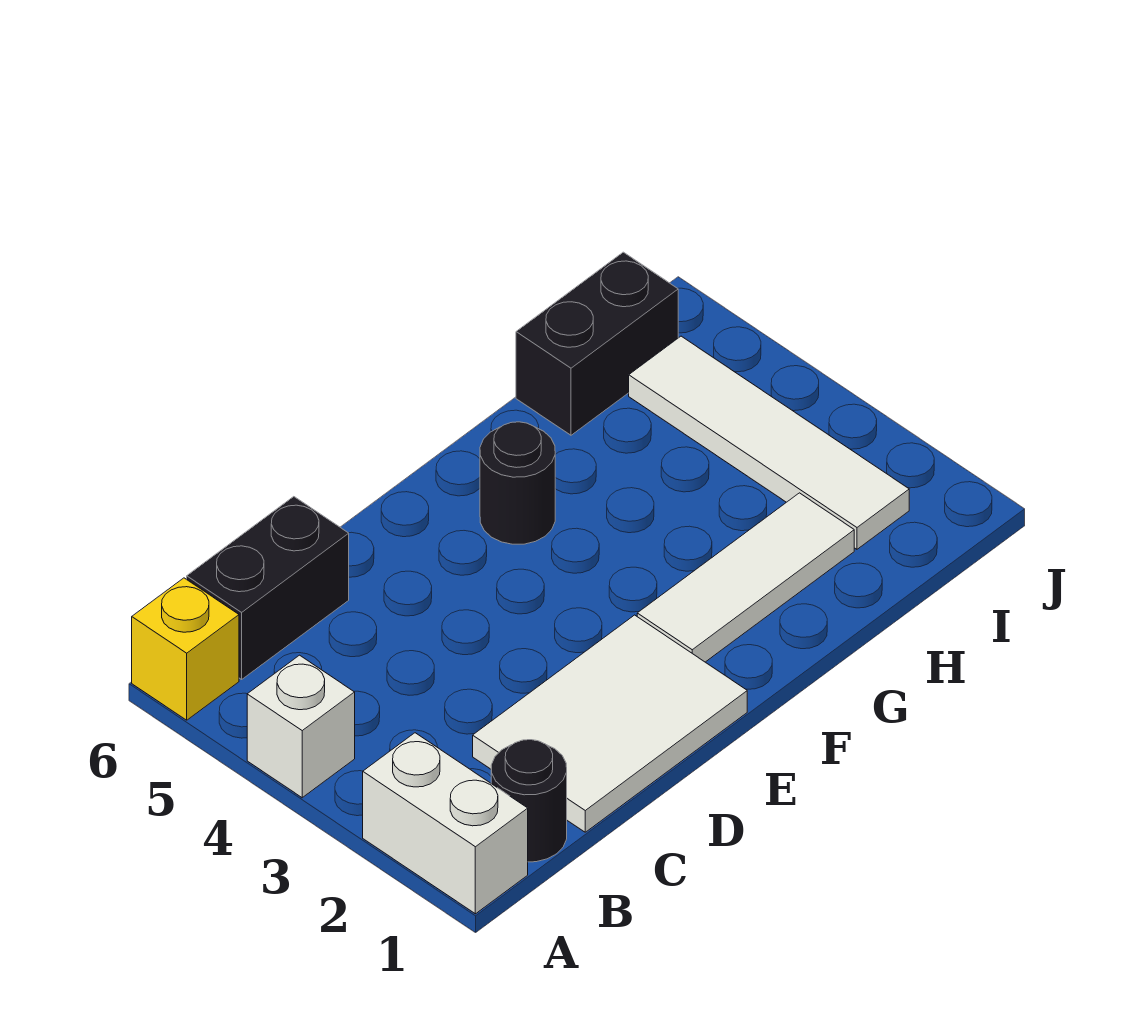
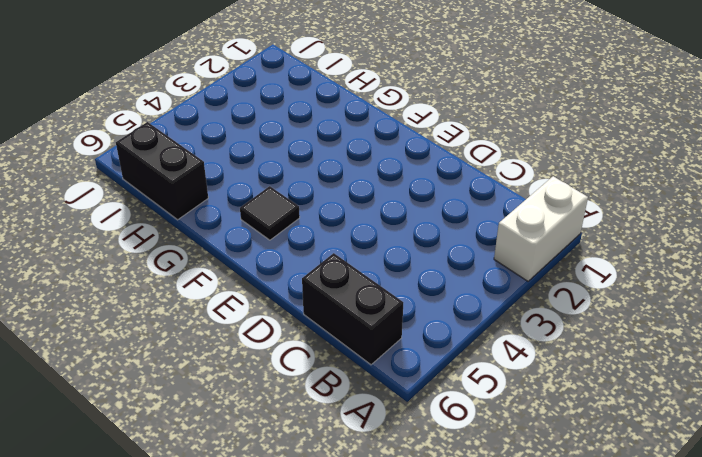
black 1x1 tile [240,186,300,240] -> black 1x1 round brick [480,422,555,544]
none -> white 1x1 brick [247,655,355,798]
none -> yellow 1x1 brick [132,578,239,720]

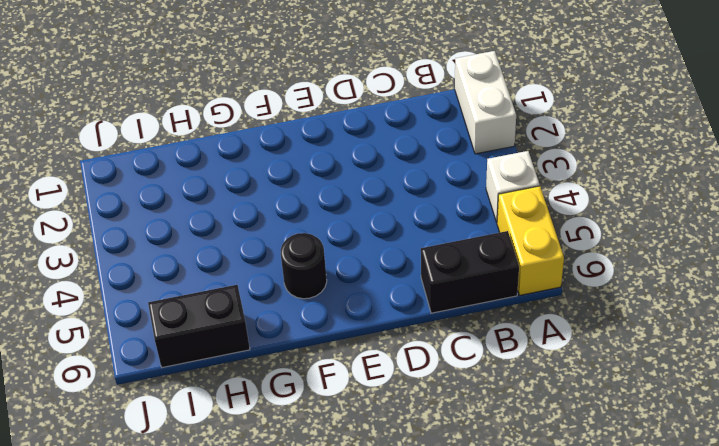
yellow 1x2 brick [497,186,564,295] -> yellow 1x1 brick [132,578,239,720]
none -> black 1x1 round brick [491,740,567,862]
none -> white 2x3 tile [473,615,747,832]

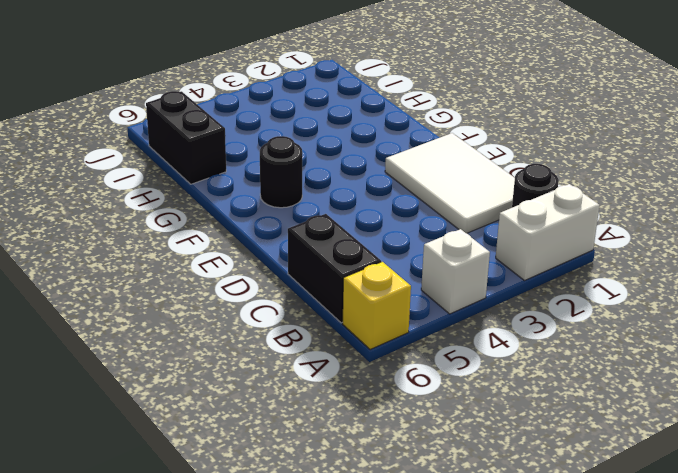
none -> white 1x3 tile [637,493,854,662]
none -> white 1x4 tile [629,336,909,549]

